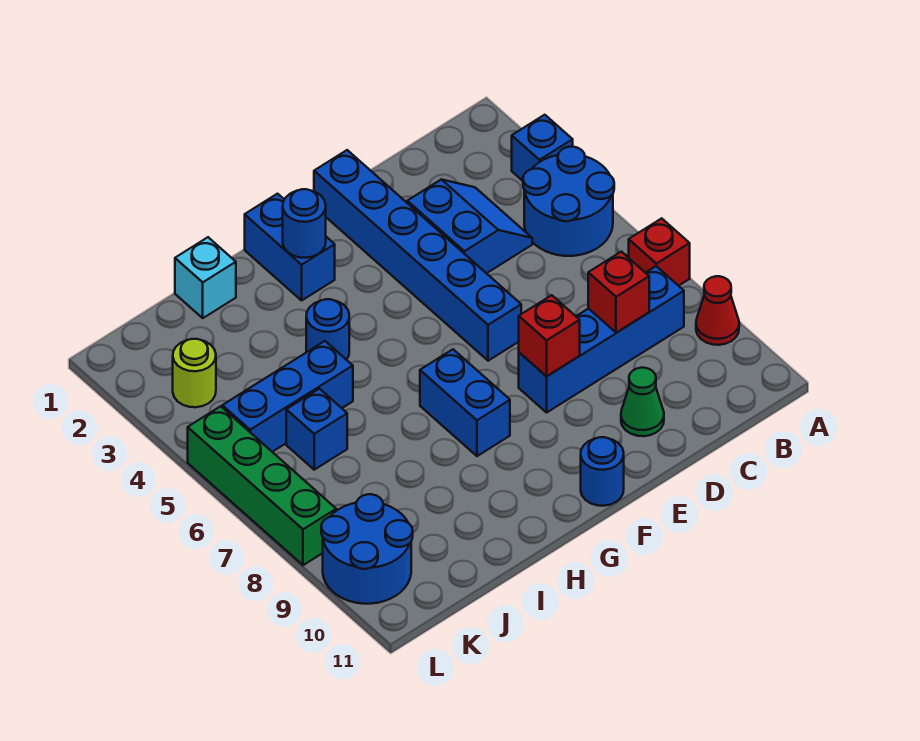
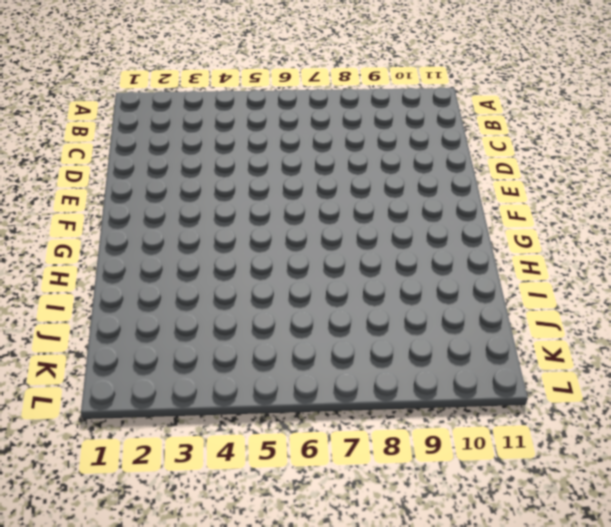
none -> blue 1x1 brick [512,115,573,181]
none -> blue 2x2 round brick [523,147,614,256]
none -> red 1x1 brick [629,218,690,286]

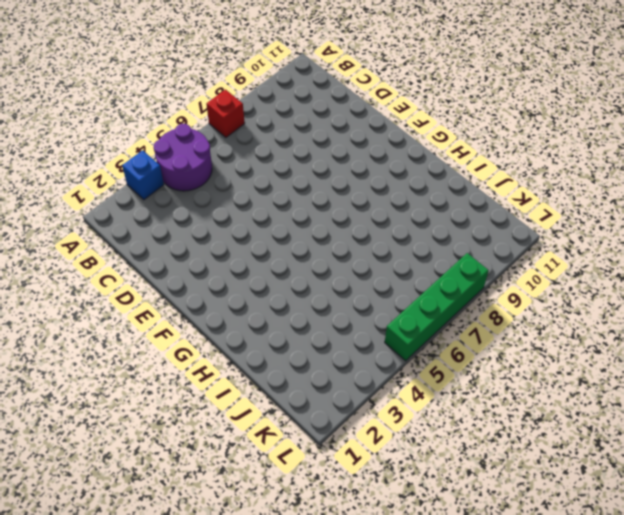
purple 2x2 round brick [154,124,212,191] -> blue 2x2 round brick [523,147,614,256]
none -> red 1x1 cone [696,276,739,345]
none -> blue 1x4 brick [519,266,684,412]
none -> blue 2x2 slope [407,180,532,273]

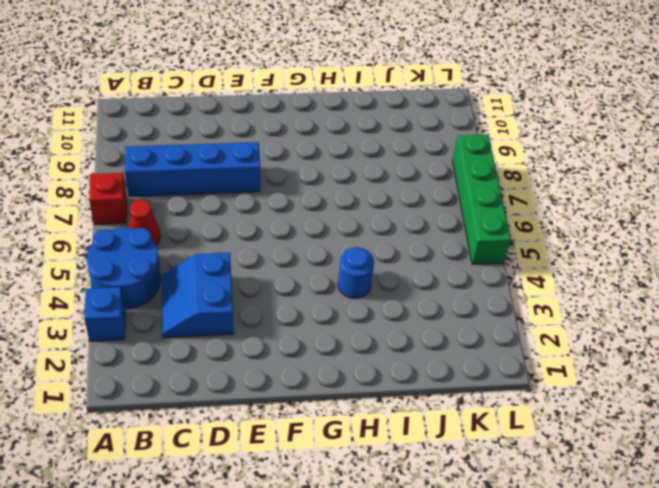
red 1x1 cone [128,200,161,245] -> red 1x1 cone moved to [696,276,739,345]
none -> green 1x1 cone [621,368,664,436]
none -> blue 1x6 brick [314,150,521,361]
none -> blue 1x1 round brick [581,437,624,506]

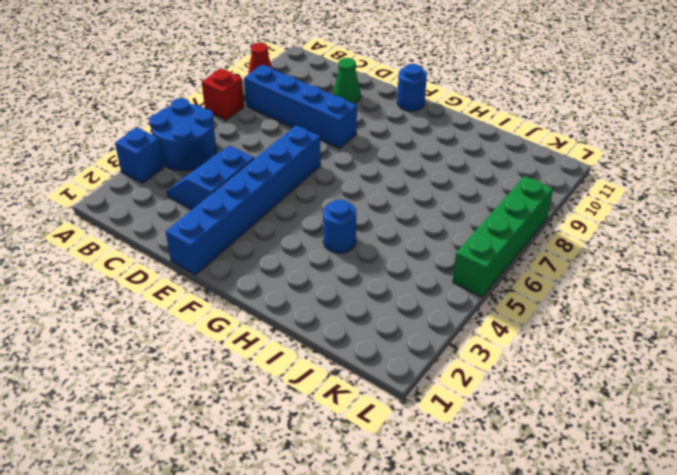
none -> blue 1x2 brick [245,194,335,300]
none -> blue 1x2 brick [420,349,510,456]
none -> cyan 1x1 brick [175,237,236,318]

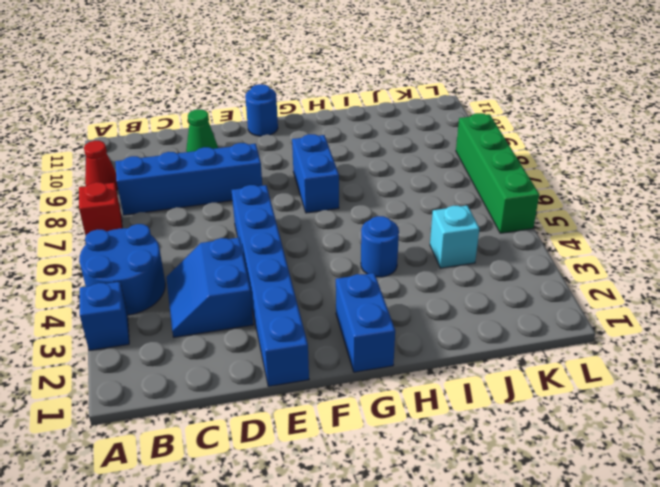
cyan 1x1 brick [430,206,479,268] -> cyan 1x1 brick moved to [175,237,236,318]
none -> blue 1x3 brick [222,341,353,452]
none -> blue 1x1 brick [286,389,347,470]
none -> lime 1x1 round brick [173,339,216,407]

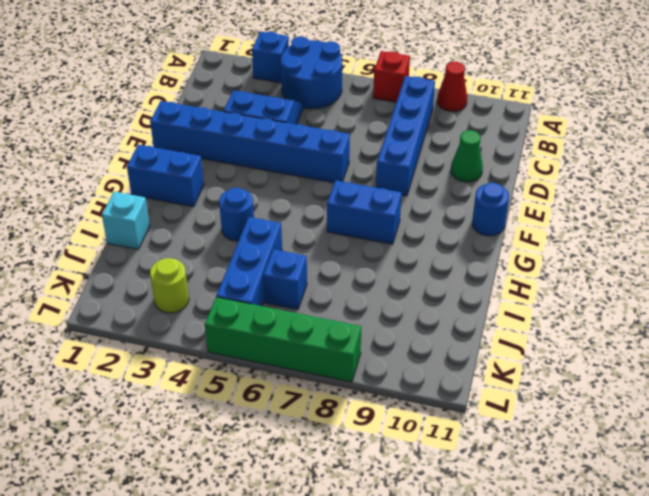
none -> blue 2x2 round brick [321,494,413,604]
none -> red 1x1 brick [588,252,649,333]
none -> red 1x1 brick [519,295,580,376]

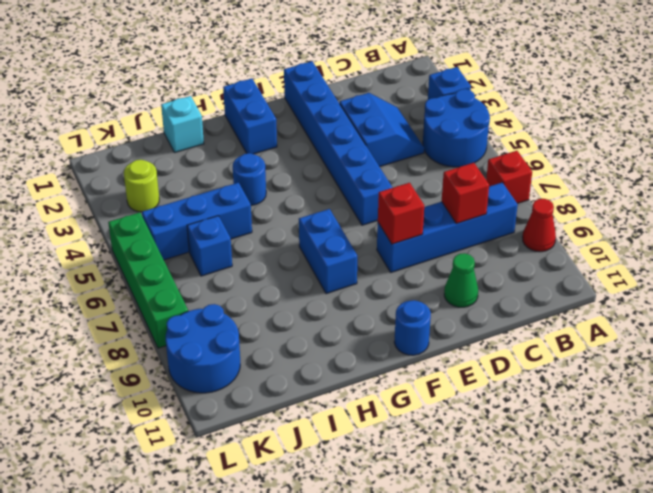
none -> blue 1x1 round brick [283,189,326,258]

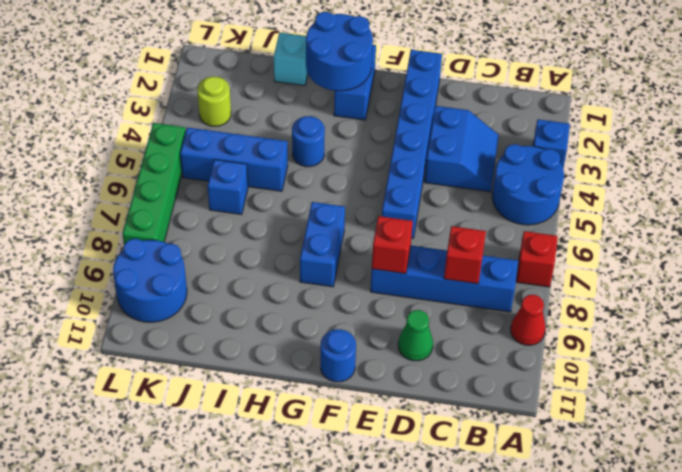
blue 2x2 round brick [306,12,373,91] -> blue 1x1 round brick [283,189,326,258]

